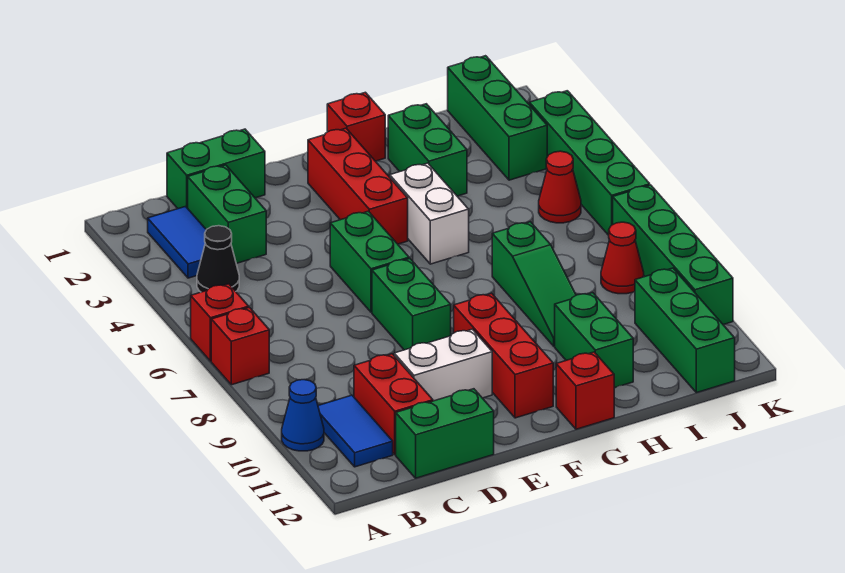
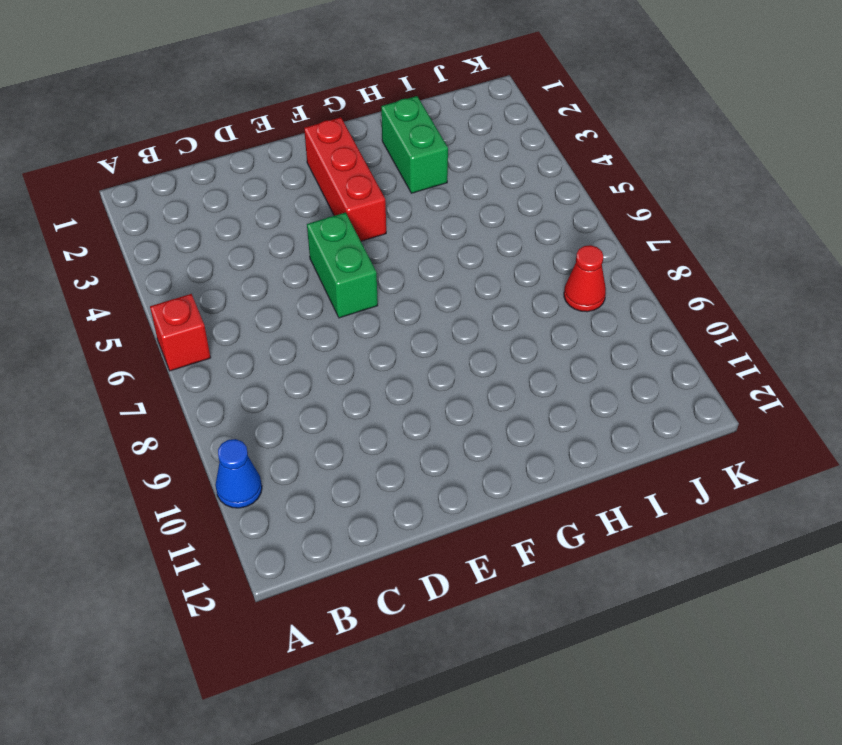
none -> red 1x1 brick [211,308,269,385]
none -> blue 1x2 tile [148,206,206,278]
none -> black 1x1 cone [197,226,239,292]

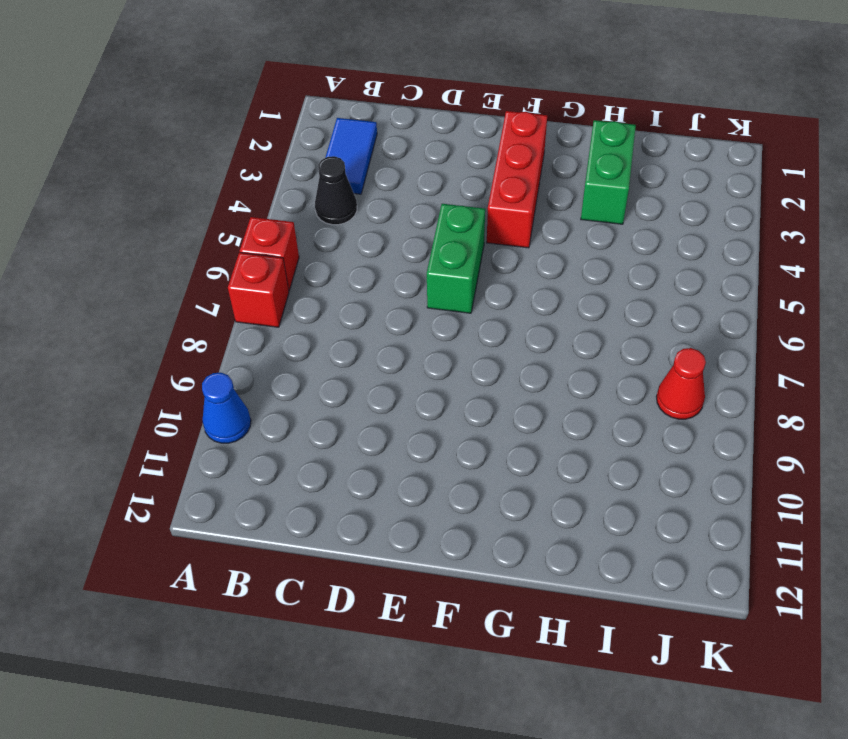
none -> blue 1x2 tile [318,395,393,467]
none -> green 1x2 brick [167,129,265,209]
none -> green 1x2 brick [188,165,266,264]

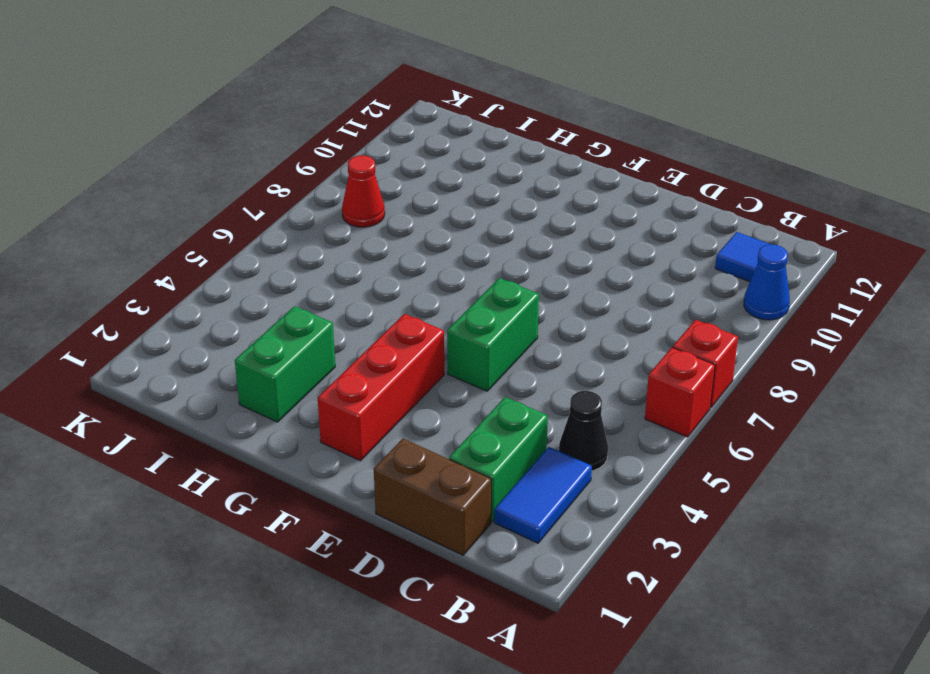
blue 1x1 tile [715,232,771,282] -> blue 1x2 tile [318,395,393,467]
brown 1x2 brick [374,439,491,555] -> green 1x2 brick [167,129,265,209]
none -> red 1x2 brick [354,354,433,455]
none -> green 1x2 brick [396,389,494,478]
none -> white 1x2 brick [394,329,492,401]

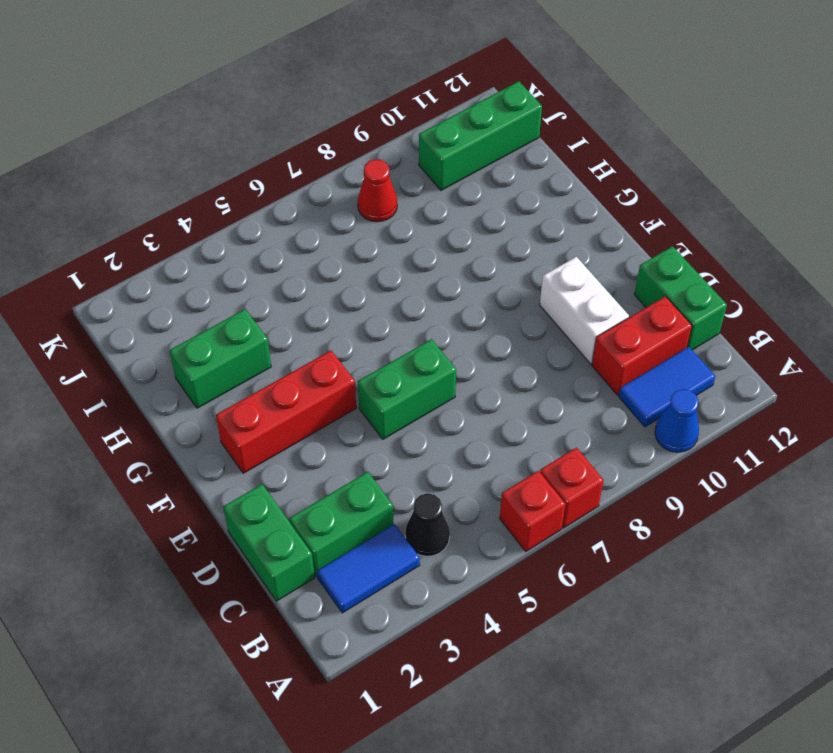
none -> green 1x2 brick [372,259,451,350]
none -> red 1x3 brick [454,293,553,418]
none -> red 1x1 brick [327,92,385,161]

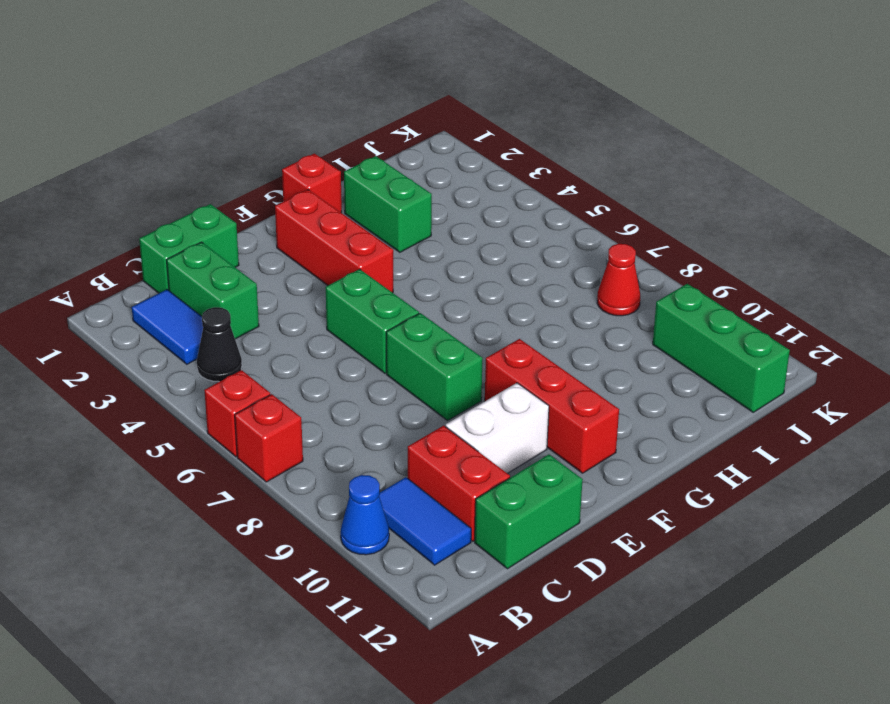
none -> white 1x2 brick [390,163,469,264]
none -> red 1x1 brick [556,352,614,429]
none -> green 1x3 slope [492,222,576,346]

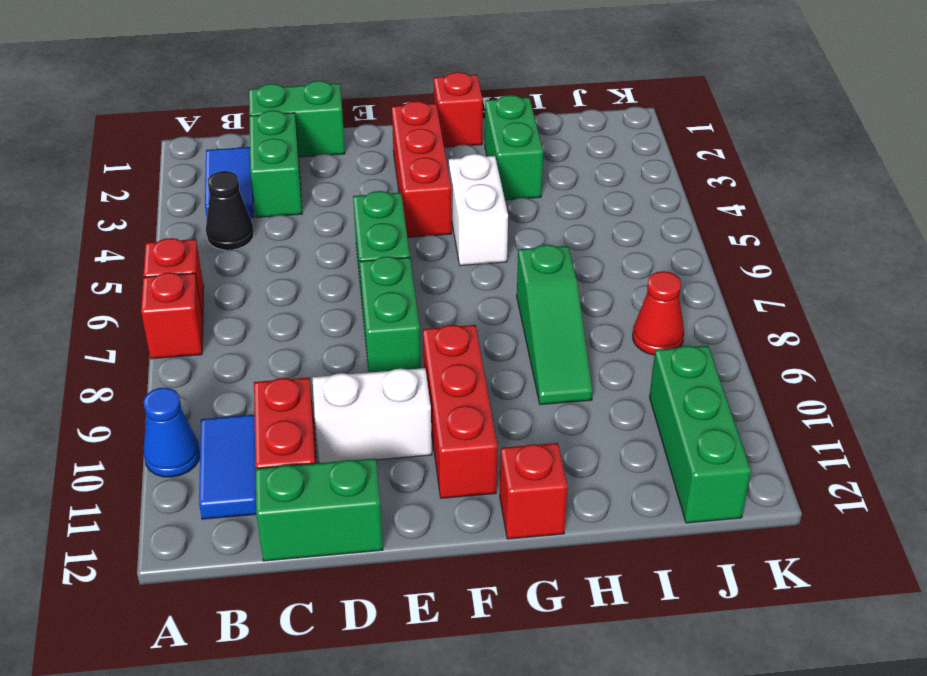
none -> green 1x2 brick [555,293,633,388]
none -> green 1x3 brick [448,56,547,180]
none -> red 1x1 cone [539,151,581,223]

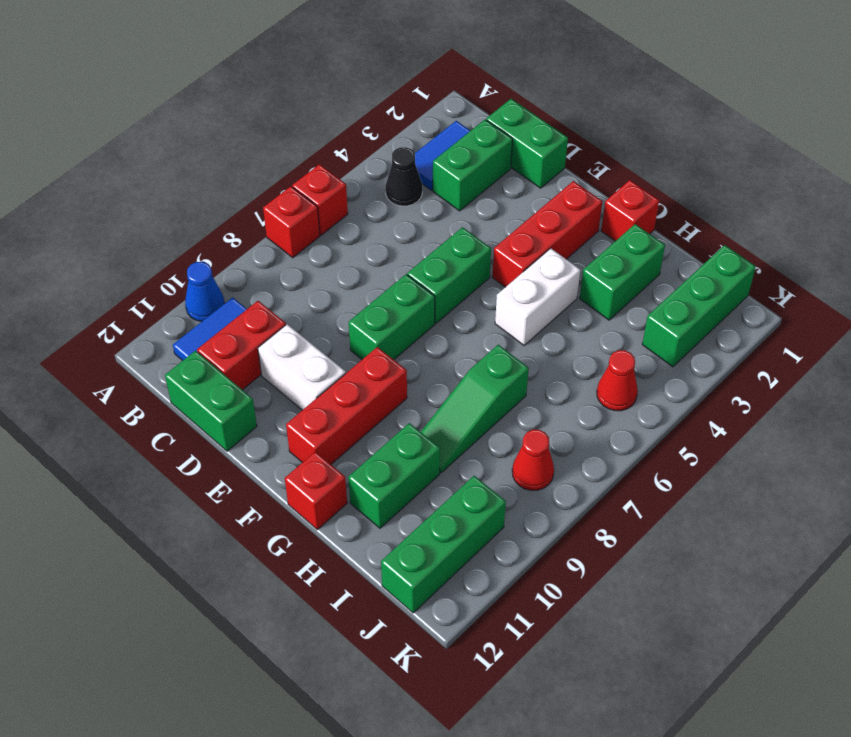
none -> green 1x4 brick [529,91,650,235]
none -> green 1x4 brick [613,185,733,325]

